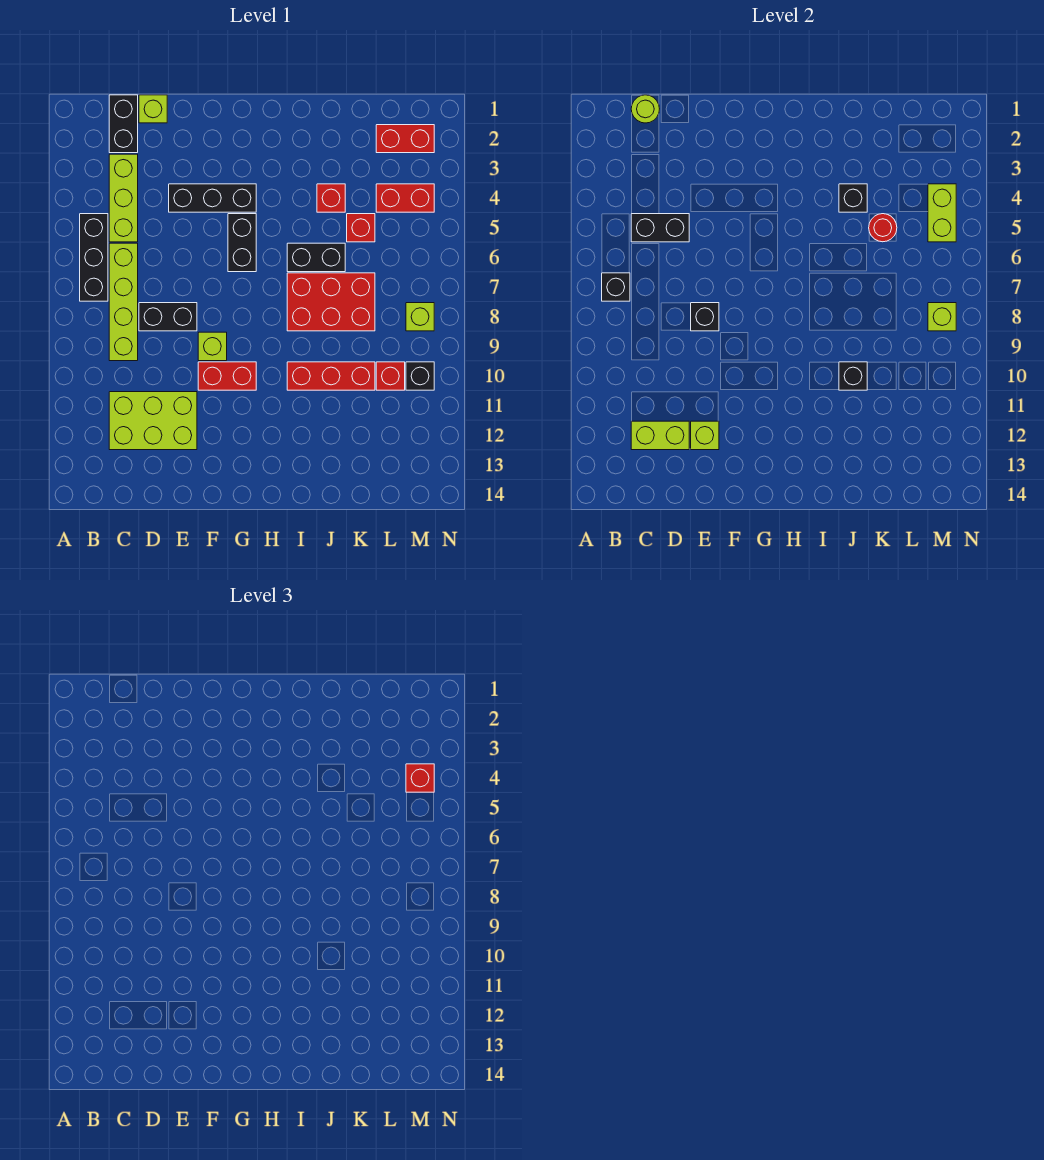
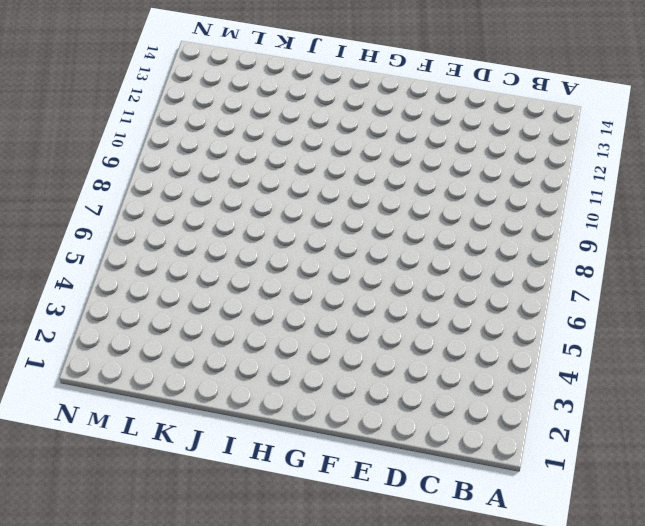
none -> black 1x3 brick [80,214,108,301]
none -> black 1x2 brick [109,95,138,153]
none -> lime 1x3 brick [109,154,138,242]
none -> lime 1x4 brick [109,243,138,361]

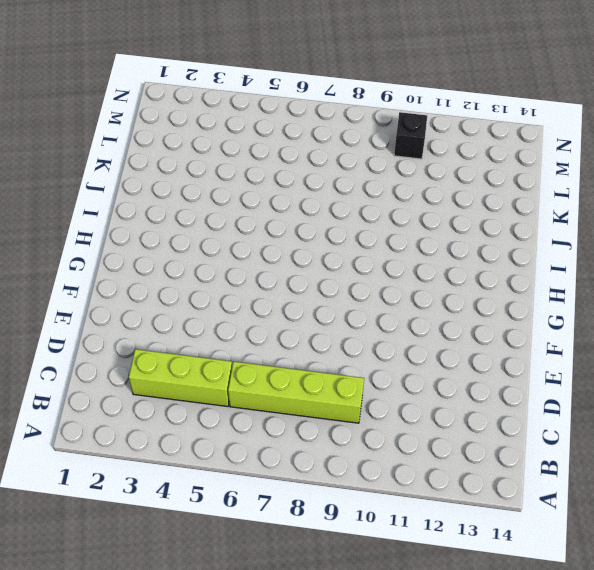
none -> black 1x3 brick [80,214,108,301]
none -> black 1x2 brick [109,95,138,153]
none -> lime 2x3 brick [109,392,197,450]
none -> lime 1x1 brick [139,95,167,123]

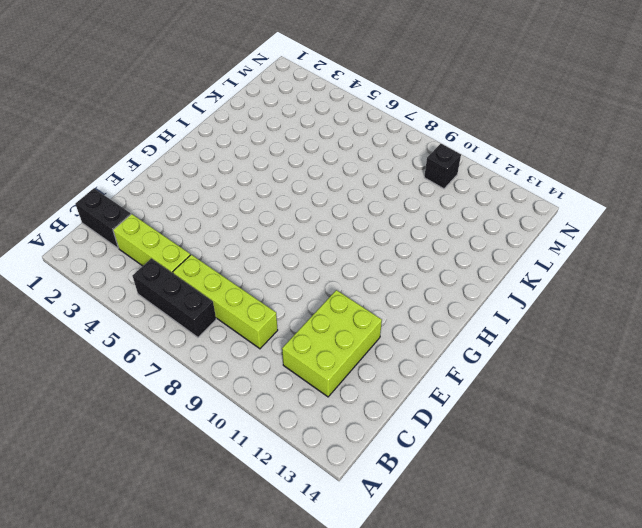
none -> lime 1x1 brick [139,95,167,123]
none -> black 1x2 brick [139,303,197,331]
none -> black 1x3 brick [169,184,256,212]
none -> lime 1x1 brick [198,332,227,361]

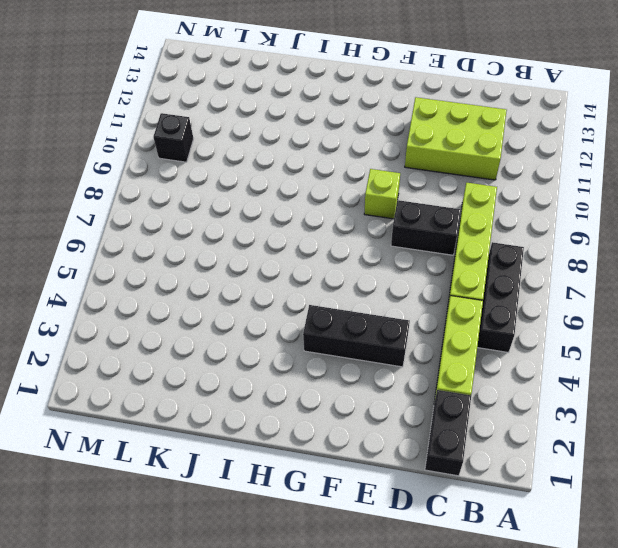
none -> lime 1x1 brick [139,95,167,123]
none -> red 1x2 brick [198,362,256,390]
none -> black 1x2 brick [228,214,256,272]
none -> black 1x2 brick [287,243,345,272]

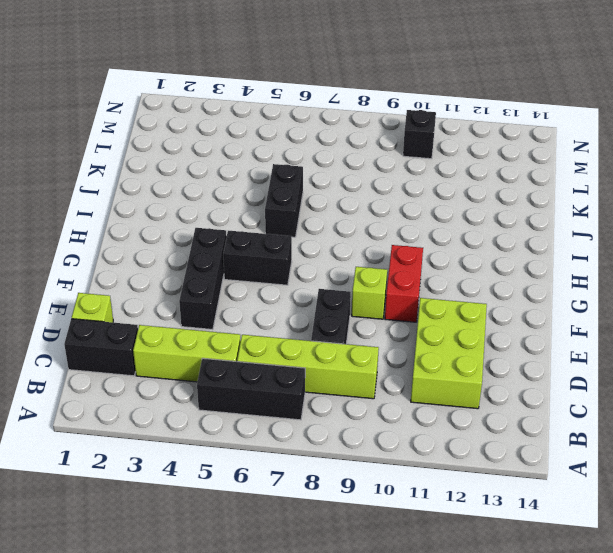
none -> red 2x3 brick [287,273,375,331]
none -> red 1x3 brick [287,362,375,390]
none -> red 1x1 brick [317,184,345,212]
none -> red 1x1 brick [347,214,375,242]

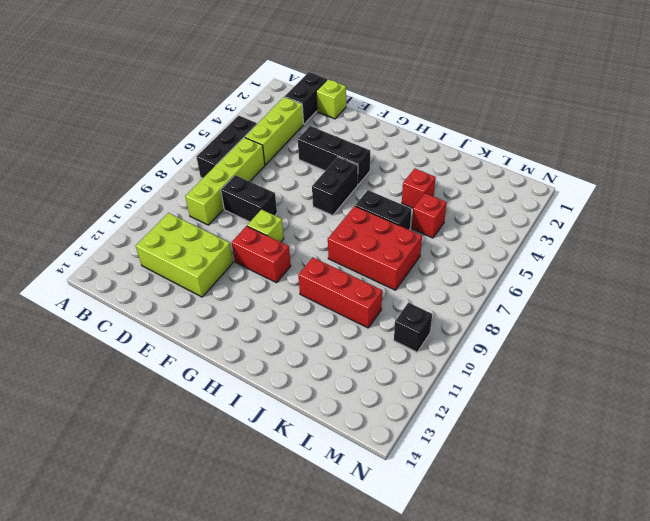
none -> red 1x2 brick [376,125,434,153]
none -> red 1x2 brick [376,184,434,212]
none -> red 1x1 brick [376,362,405,390]
none -> lime 1x1 brick [406,303,434,331]

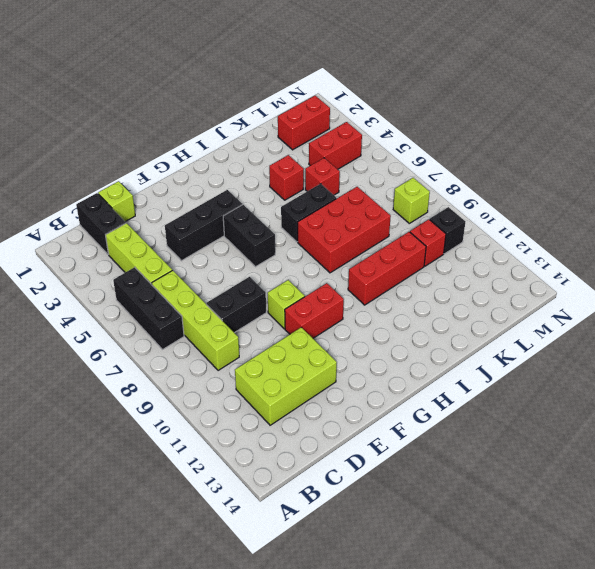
none -> black 1x1 brick [602,273,630,301]
none -> lime 1x1 round brick [631,95,659,123]
none -> black 1x2 brick [631,214,689,242]
none -> lime 1x2 brick [631,421,689,450]

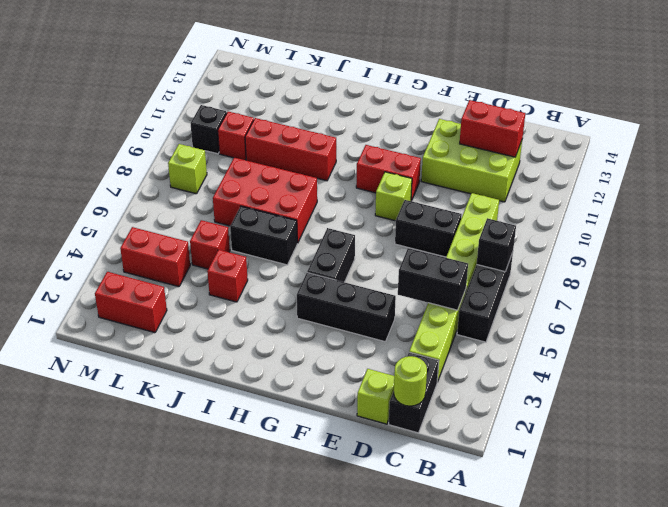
red 1x2 brick [460,100,525,157] -> lime 1x2 brick [631,421,689,450]
none -> black 1x1 brick [691,303,719,331]
none -> lime 1x1 brick [691,421,719,450]
none -> black 1x1 brick [839,184,867,212]
none -> black 1x1 brick [839,362,867,390]

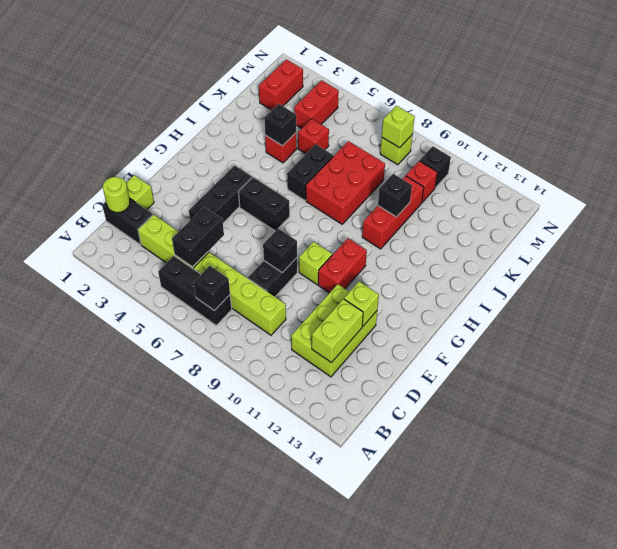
none -> red 1x1 round brick [869,214,897,242]
none -> lime 1x2 brick [928,184,956,242]
none -> red 1x1 brick [406,764,434,792]

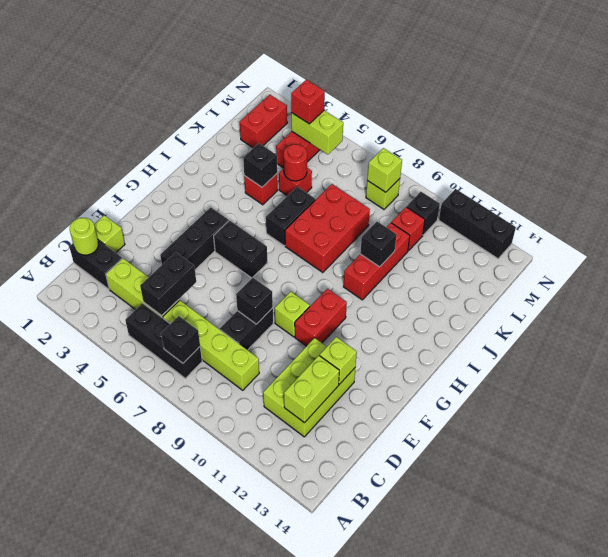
black 1x3 brick [439,189,516,259] -> none

